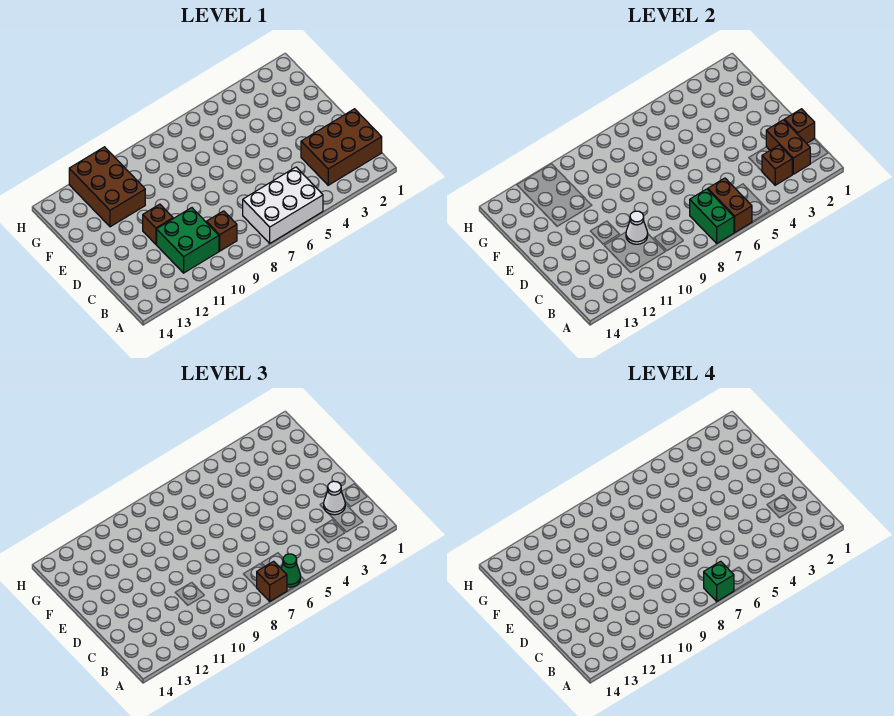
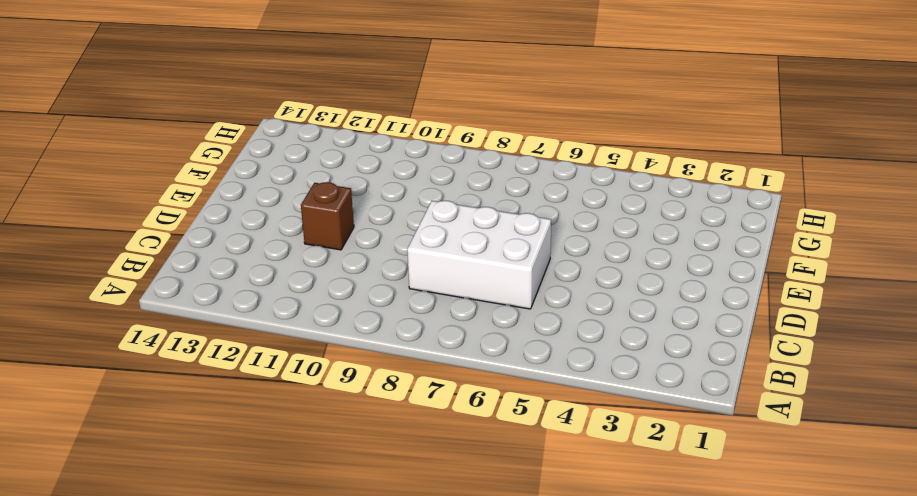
white 2x3 brick [407,201,551,309] -> white 2x3 brick moved to [243,167,323,243]
none -> brown 2x3 brick [301,109,382,185]
none -> brown 1x1 brick [207,211,237,251]
none -> green 2x2 brick [157,208,219,273]

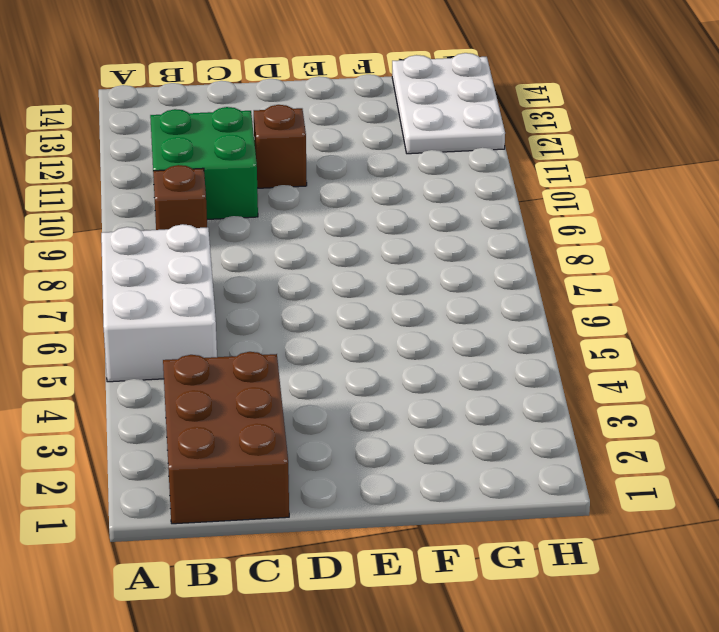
white 2x3 plate [392,53,505,154] -> brown 2x3 brick [69,147,145,227]
none -> brown 1x2 brick [708,178,752,232]
none -> green 1x2 brick [690,189,734,243]
none -> brown 1x2 brick [766,120,810,174]

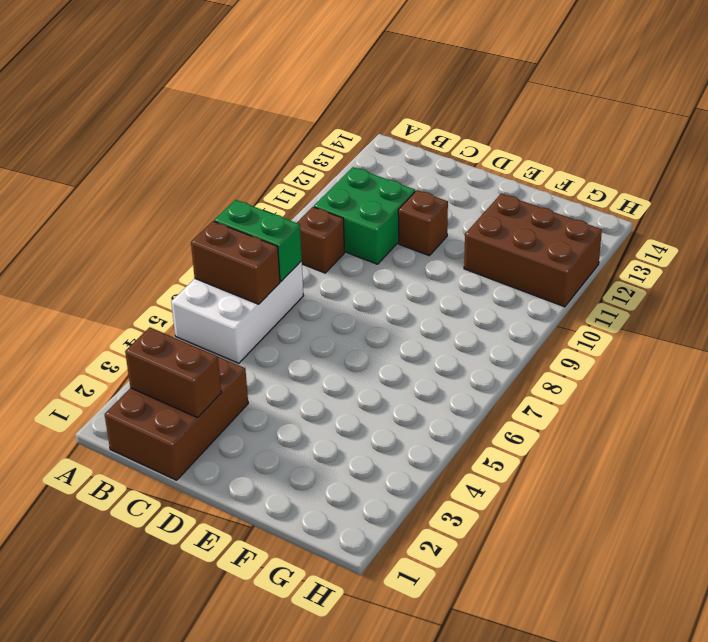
none -> brown 1x1 brick [762,145,792,185]
none -> brown 1x1 brick [784,109,815,144]
none -> white 1x1 cone [626,211,648,244]

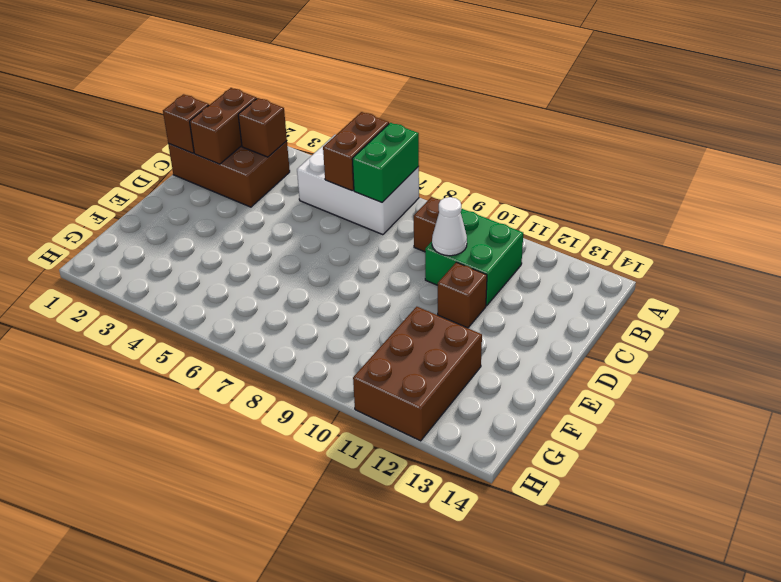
none -> green 1x1 cone [281,554,301,587]
none -> brown 1x1 brick [256,561,287,601]
none -> white 1x1 cone [324,481,345,515]

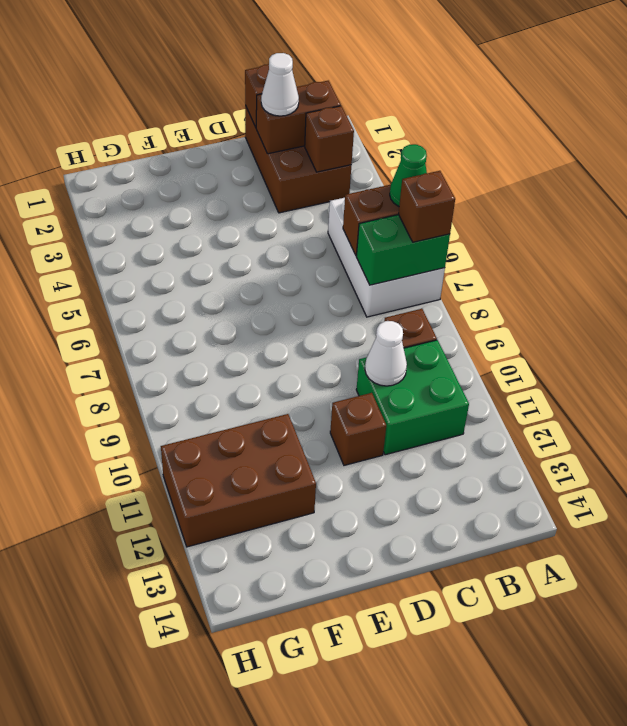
none -> green 1x1 brick [704,561,734,601]

